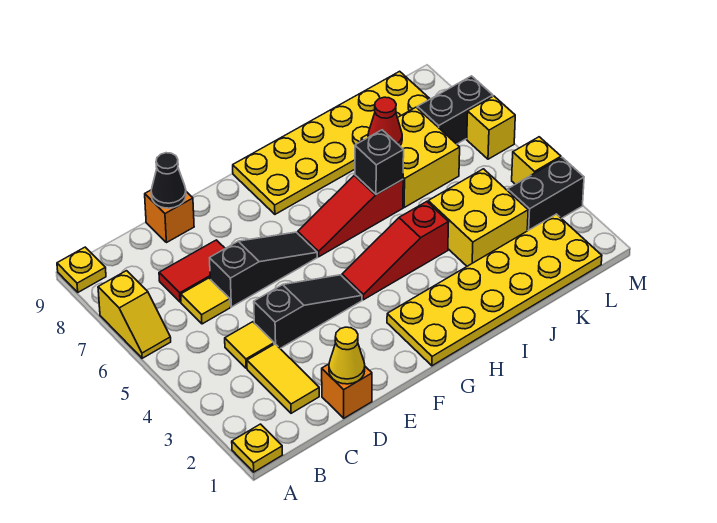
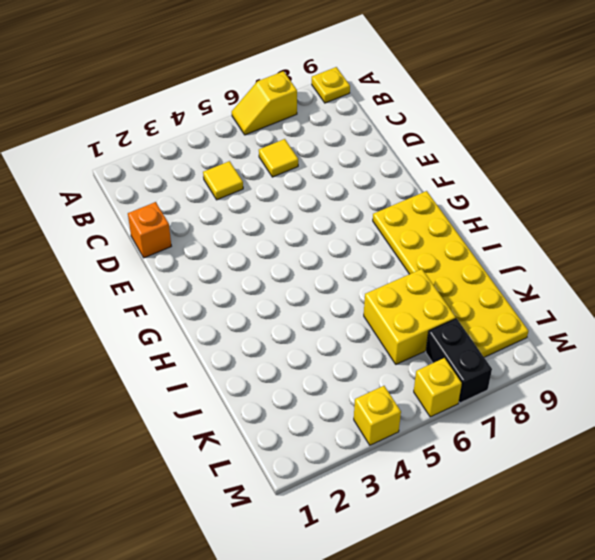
none -> yellow 1x1 plate [232,424,282,472]
none -> yellow 1x2 tile [247,344,319,413]
none -> red 1x2 tile [159,240,225,302]

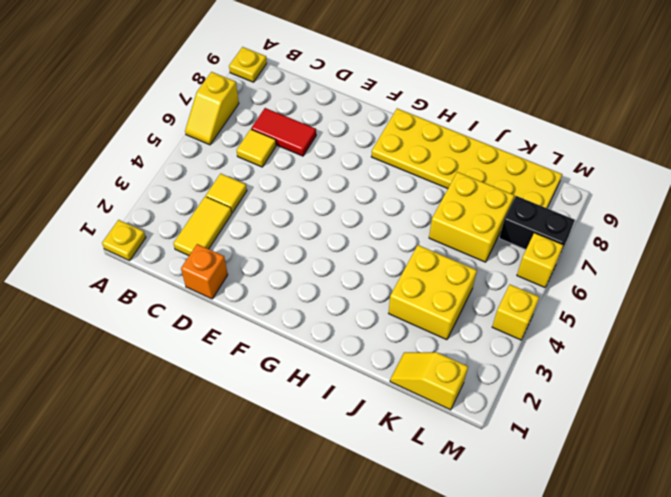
yellow 1x2 slope [390,352,468,410] -> yellow 2x6 plate [387,214,602,366]
none -> black 1x3 slope [254,275,362,348]
none -> black 1x3 slope [210,232,317,307]
none -> orange 1x1 brick [145,190,194,243]

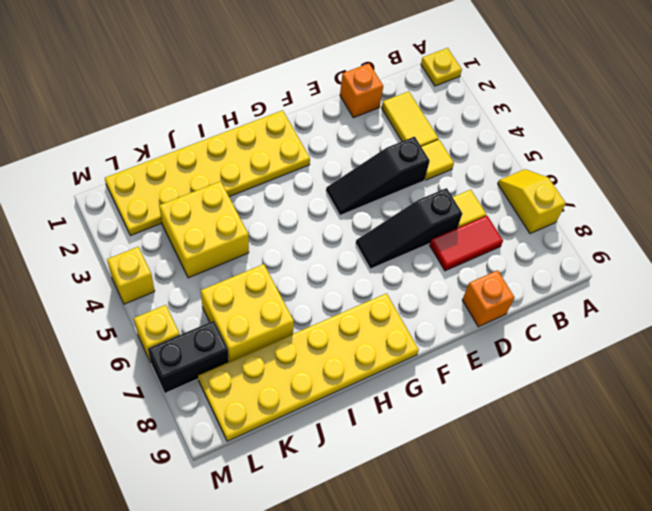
none -> yellow 1x1 plate [57,247,106,292]
none -> red 1x3 slope [342,202,449,300]
none -> red 1x3 slope [298,175,403,257]

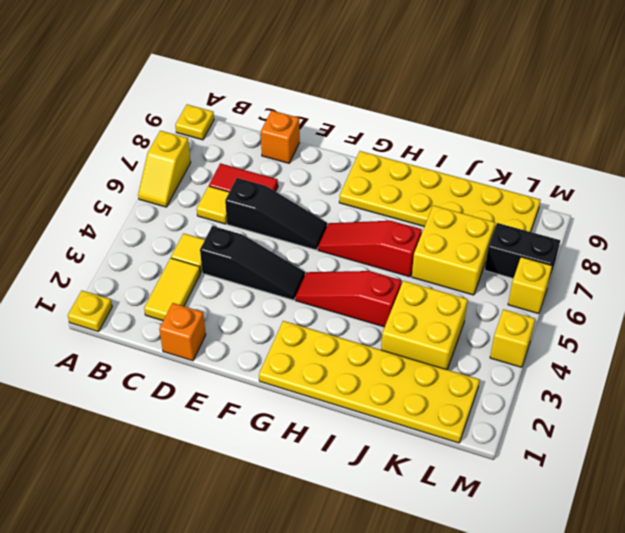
none -> black 1x2 brick [508,158,584,231]
none -> yellow 1x1 cone [329,327,365,384]
none -> black 1x1 cone [151,153,186,208]

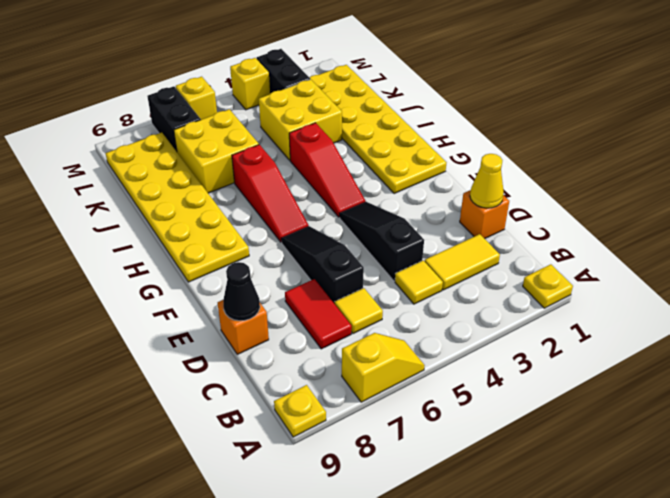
none -> black 1x1 brick [355,130,404,195]
none -> red 1x1 cone [368,97,402,146]

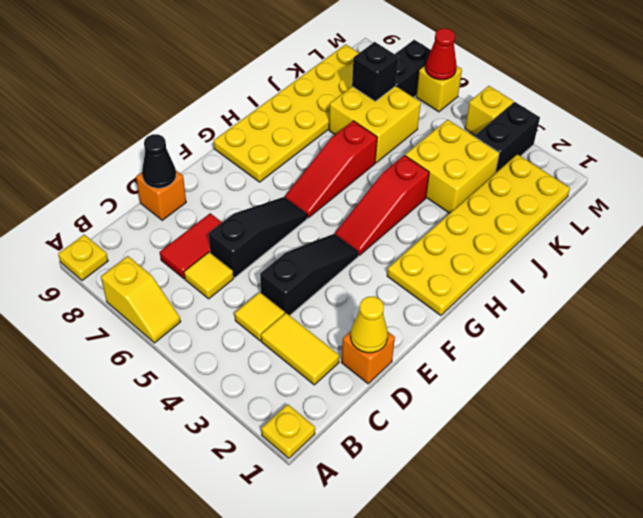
black 1x1 brick [352,42,399,101] -> black 1x1 brick moved to [355,130,404,195]
red 1x1 cone [425,28,457,80] -> red 1x1 cone moved to [368,97,402,146]

